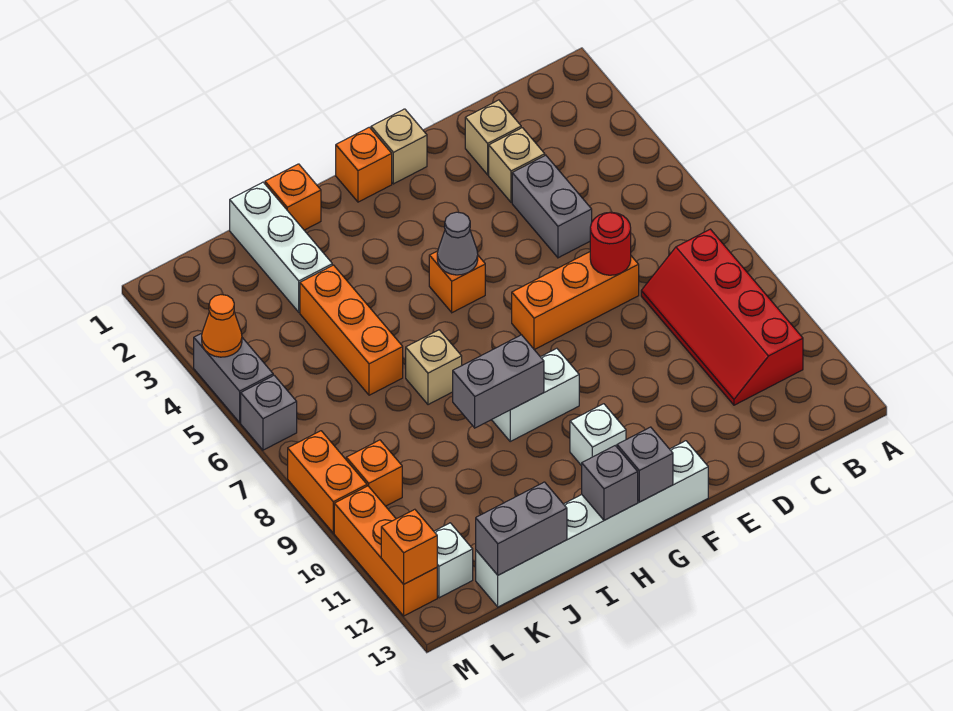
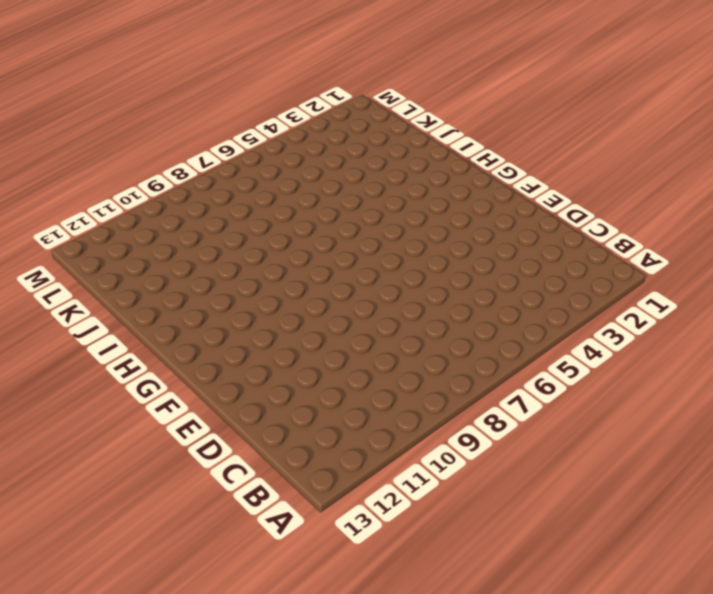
none -> red 2x4 slope [641,229,803,405]
none -> tan 1x1 brick [465,100,521,175]
none -> tan 1x1 brick [489,128,545,202]

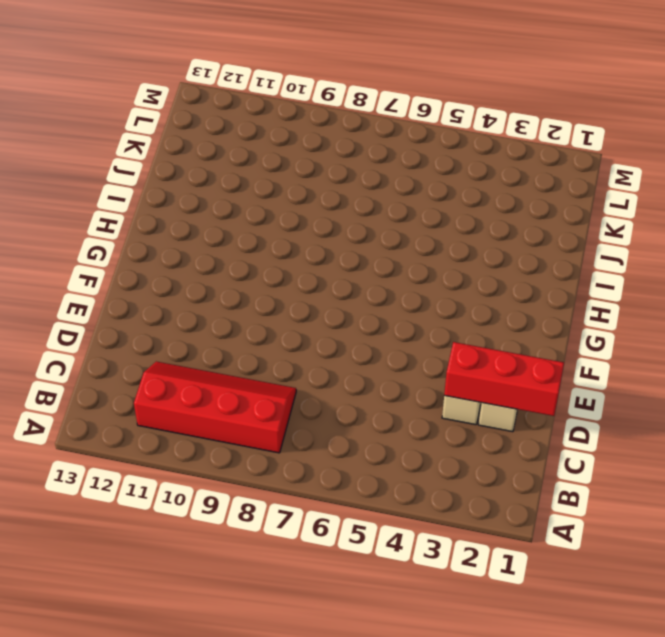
red 1x3 brick [444,342,564,416] -> none
none -> grey 1x2 brick [512,155,592,258]
none -> orange 1x3 brick [512,252,639,350]
none -> tan 1x1 brick [371,109,427,184]

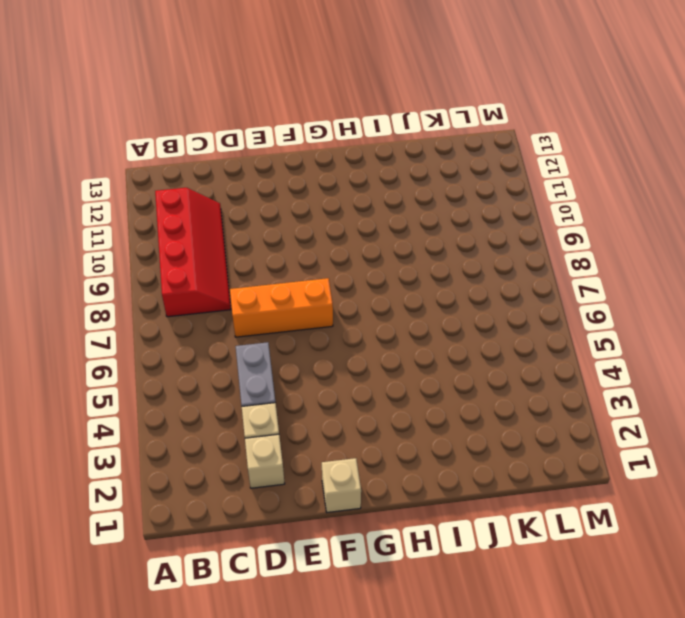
none -> white 1x6 brick [476,441,708,607]
none -> orange 1x1 brick [336,127,392,202]
none -> orange 1x1 brick [429,251,485,313]

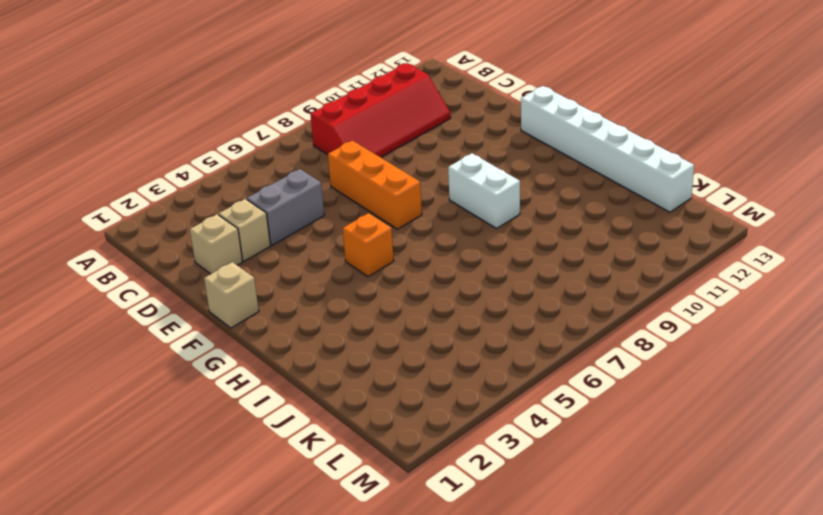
none -> orange 1x1 brick [336,127,392,202]
none -> white 1x1 brick [570,404,626,466]
none -> orange 1x1 brick [265,164,321,230]

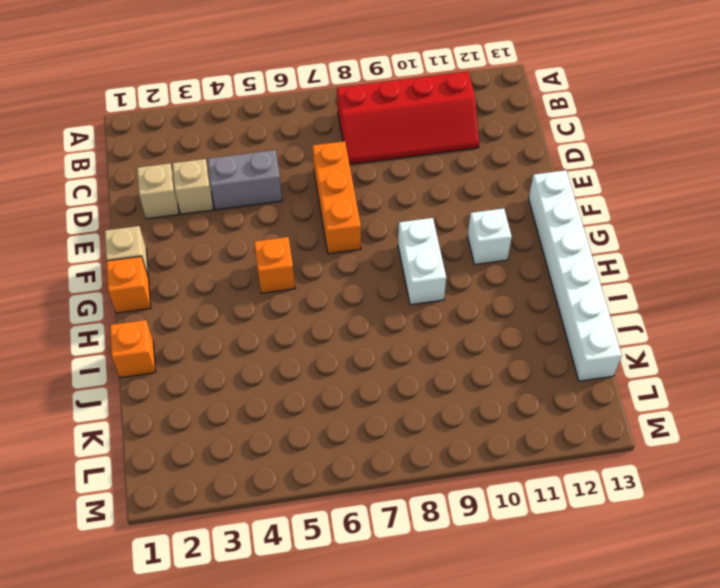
none -> tan 1x1 brick [406,330,462,405]
none -> white 1x3 brick [230,182,332,312]
none -> orange 1x3 brick [300,265,403,395]

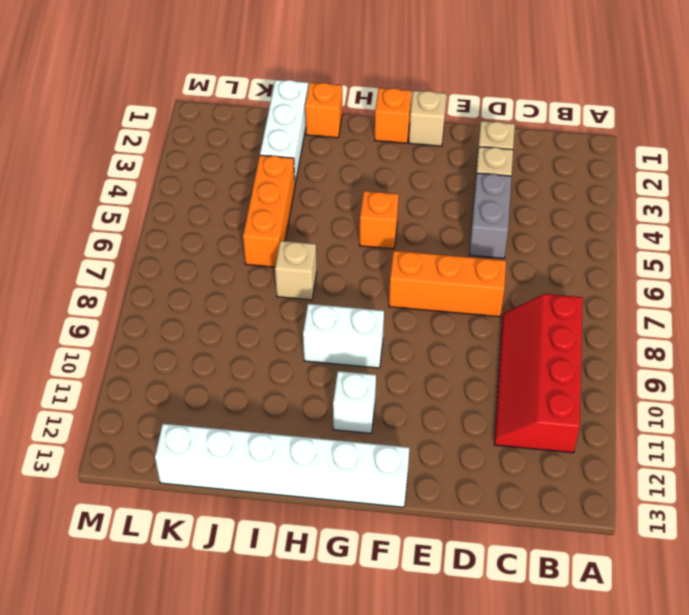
none -> orange 1x1 brick [346,440,402,506]
none -> white 1x1 brick [434,523,473,598]
none -> grey 1x2 brick [194,333,273,422]

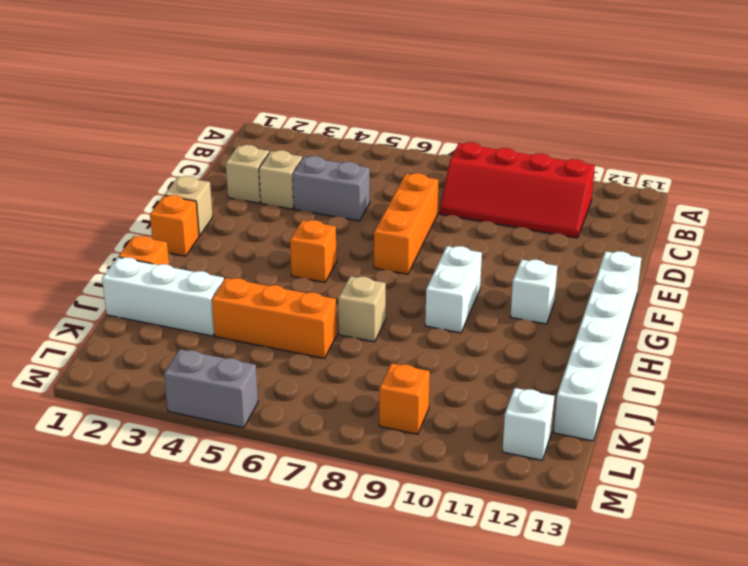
none -> grey 1x1 brick [241,375,297,450]
none -> orange 1x2 brick [288,431,367,533]
none -> orange 1x3 brick [334,486,437,616]

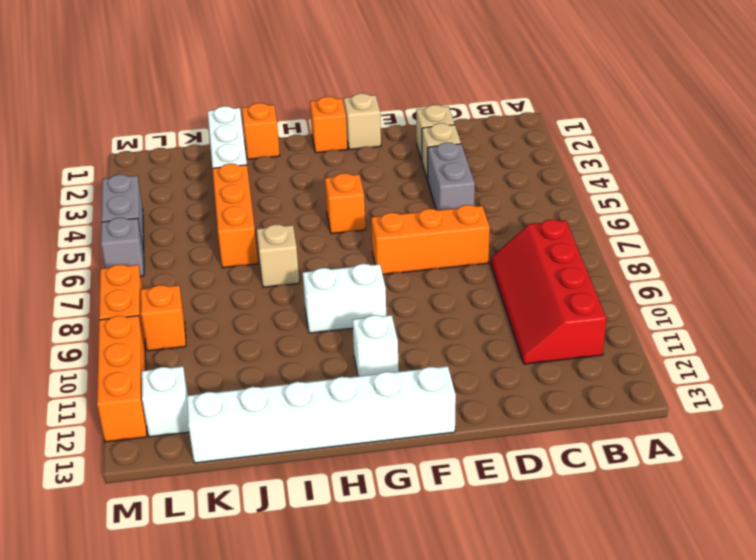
none -> red 1x1 round brick [590,212,631,275]
none -> grey 1x1 cone [437,212,478,275]
none -> grey 1x1 brick [617,427,673,502]

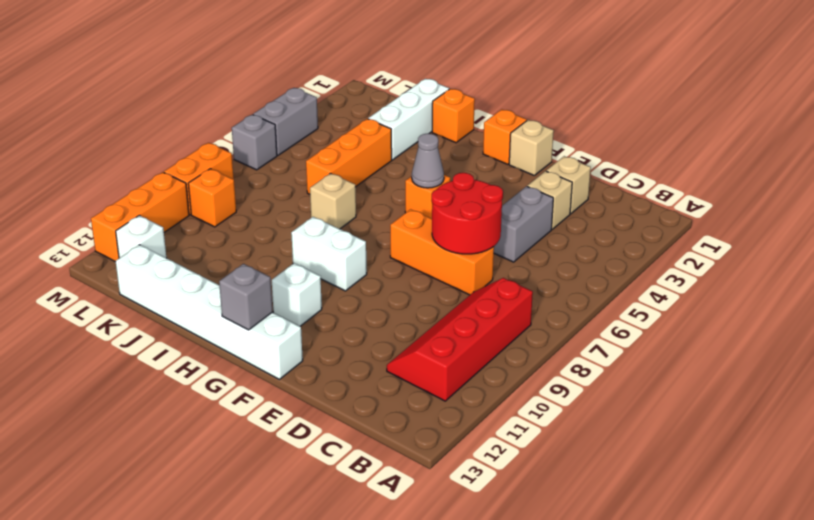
red 2x2 round brick [432,173,503,254] -> red 1x1 round brick [590,212,631,275]
none -> grey 1x2 brick [453,335,544,428]
none -> grey 1x1 brick [582,446,638,520]
none -> grey 1x2 brick [476,482,567,575]

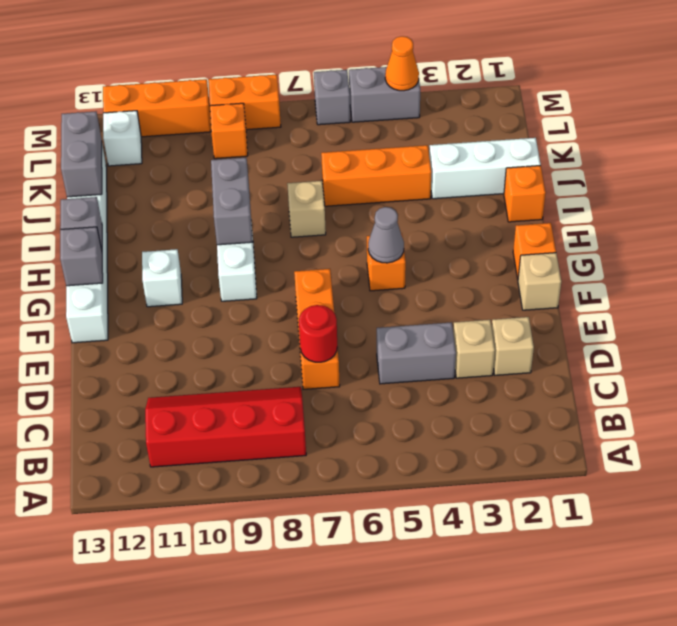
none -> orange 1x1 brick [381,509,437,584]

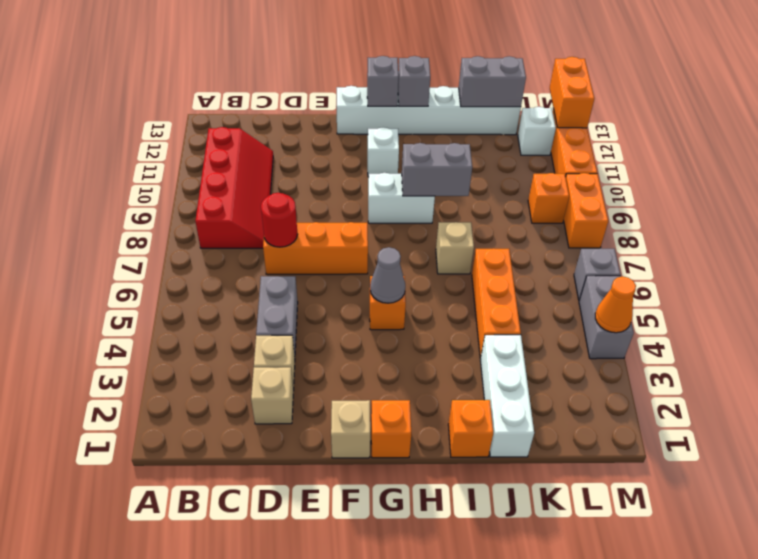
orange 1x2 brick [550,57,594,128] -> orange 1x1 brick [381,509,437,584]

